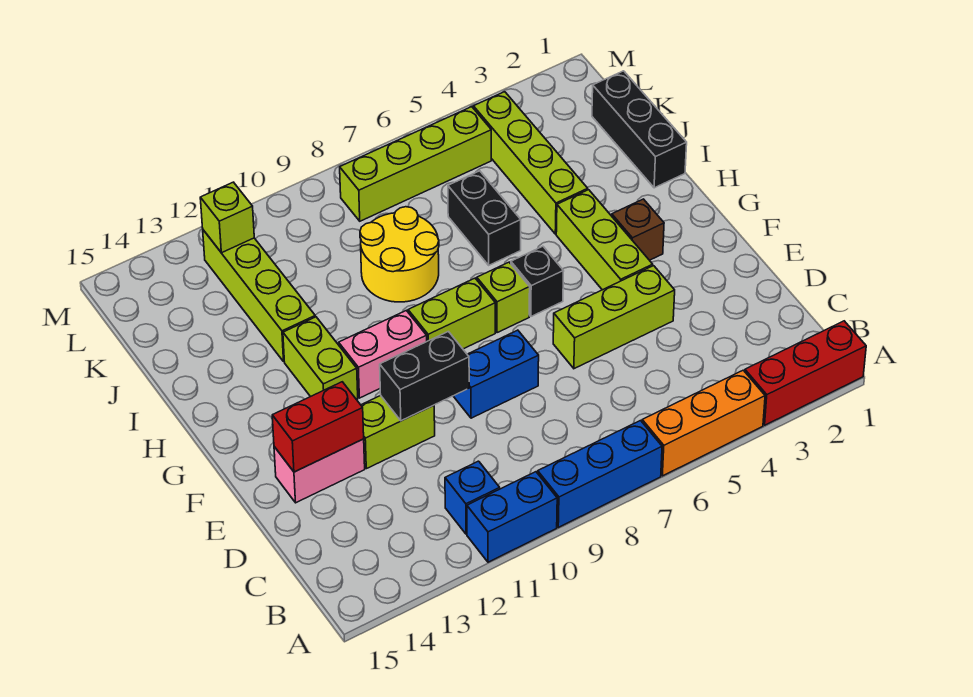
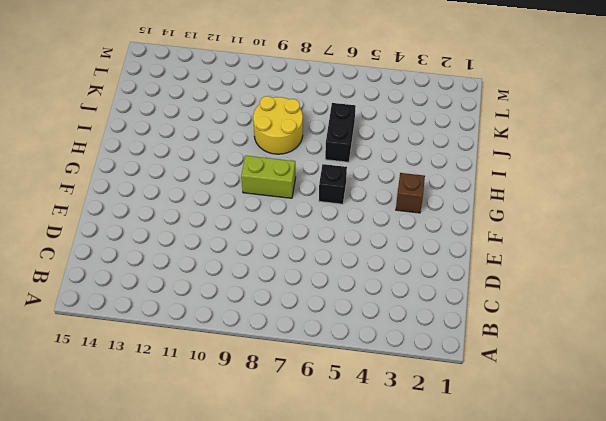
none -> red 1x3 brick [745,321,866,425]
none -> orange 1x3 brick [642,370,765,476]
none -> blue 1x3 brick [538,421,662,527]

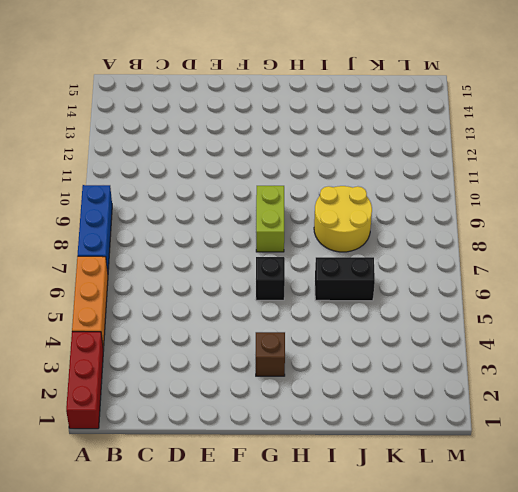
none -> blue 1x2 brick [467,472,557,562]
none -> blue 1x1 brick [445,461,500,534]
none -> lime 1x3 brick [553,266,675,369]

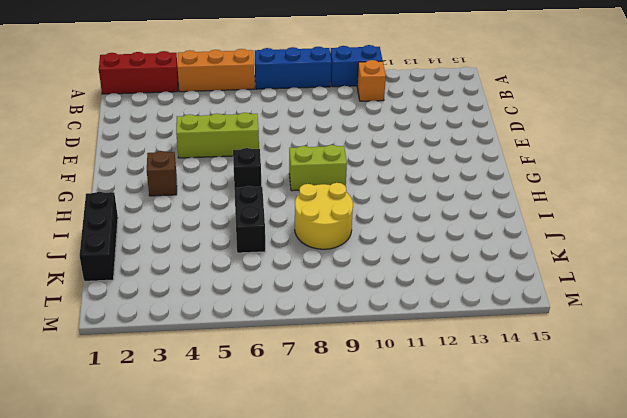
orange 1x1 brick [357,60,386,101] -> blue 1x1 brick [445,461,500,534]
none -> blue 1x2 brick [454,330,539,418]
none -> lime 1x2 brick [361,396,435,469]
none -> pink 1x2 brick [274,439,365,503]

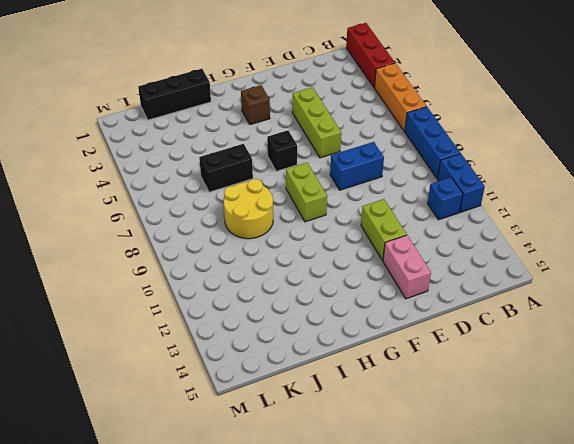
blue 1x2 brick [330,142,384,190] -> blue 1x2 brick turned to [454,330,539,418]
none -> lime 1x3 brick [556,190,653,290]
none -> lime 1x1 brick [477,262,530,333]
none -> pink 1x2 brick [339,310,427,398]

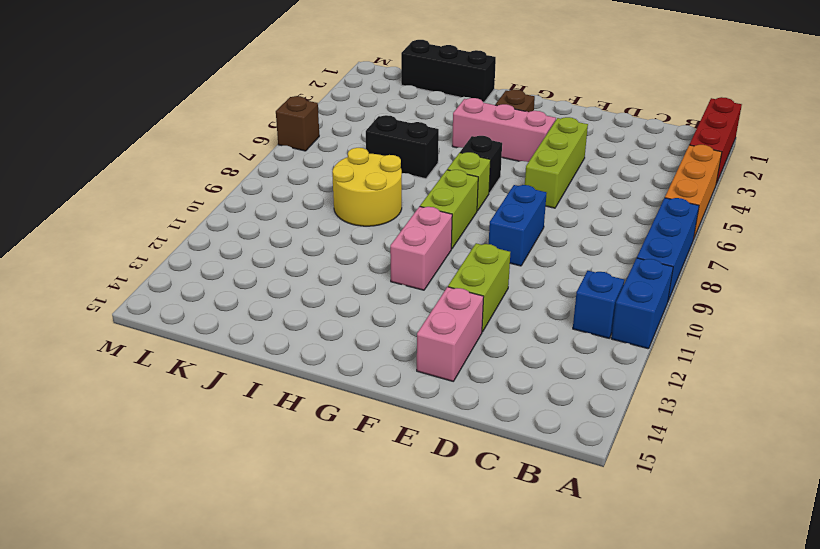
pink 1x3 brick [452,98,556,162] -> lime 1x3 brick [556,190,653,290]
brown 1x1 brick [276,96,319,151] -> none
none -> lime 1x2 brick [283,317,358,400]
none -> lime 1x4 brick [473,92,588,234]
none -> lime 1x4 brick [203,230,315,361]

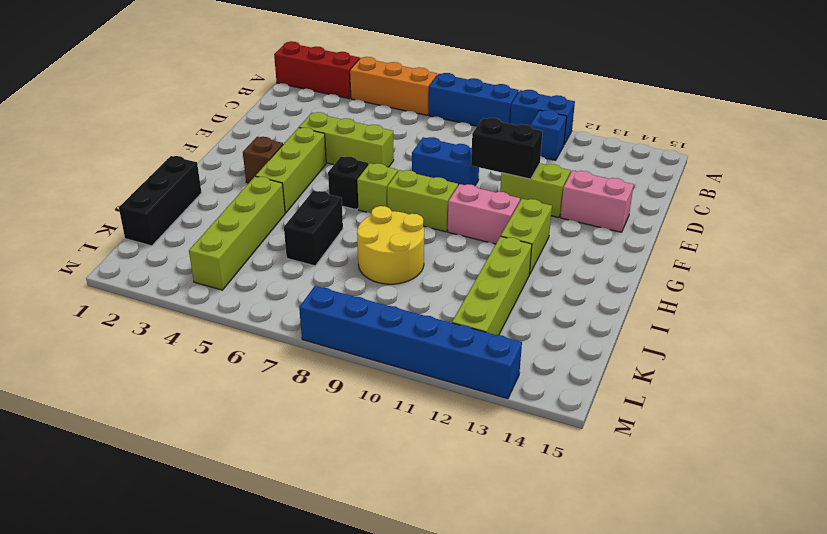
blue 1x6 brick [299,286,522,399] -> none
none -> lime 1x4 brick [340,107,491,221]
none -> red 1x2 brick [272,382,364,472]
none -> lime 1x1 brick [200,182,254,253]

